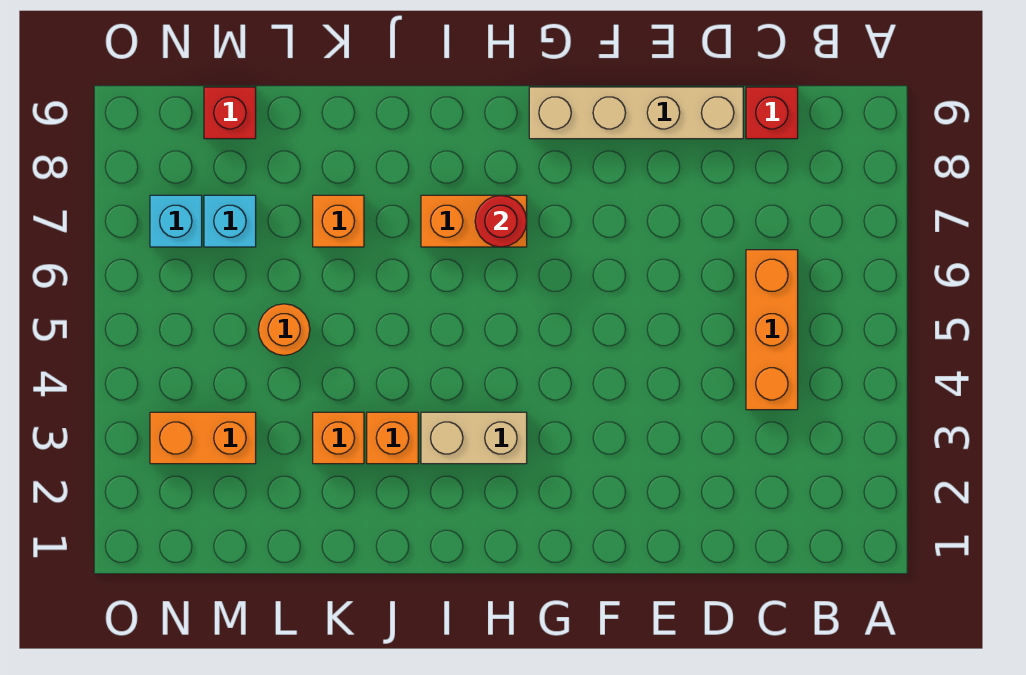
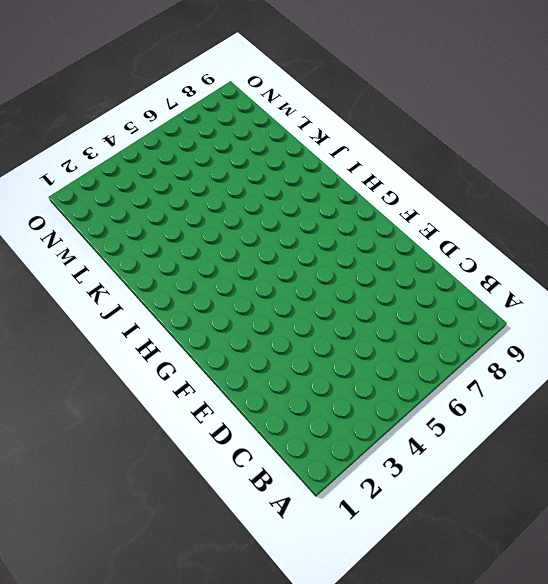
none -> orange 1x3 brick [746,250,798,410]
none -> red 1x1 brick [746,87,798,139]
none -> tan 1x4 brick [529,87,743,139]

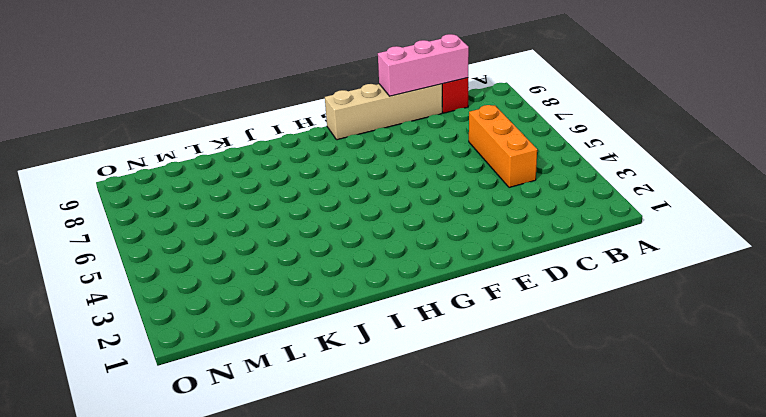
pink 1x3 brick [378,34,469,96] -> none
none -> tan 1x2 brick [421,412,527,464]
none -> orange 1x2 brick [421,195,527,247]
none -> orange 1x1 brick [367,412,418,464]

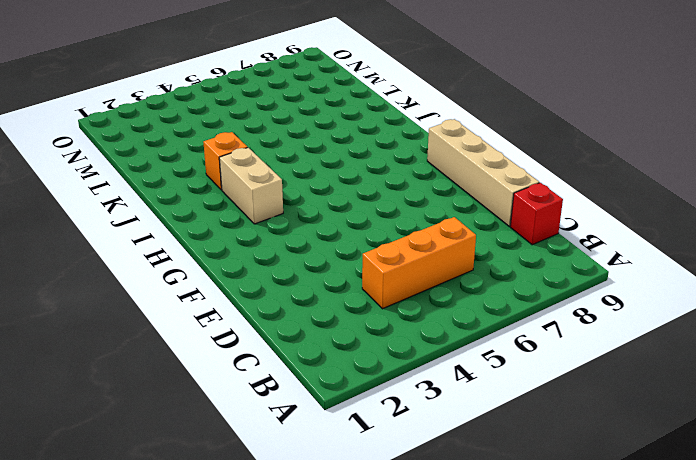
none -> orange 1x2 brick [421,195,527,247]
none -> orange 1x1 brick [313,412,364,464]
none -> orange 1x1 brick [313,195,364,247]

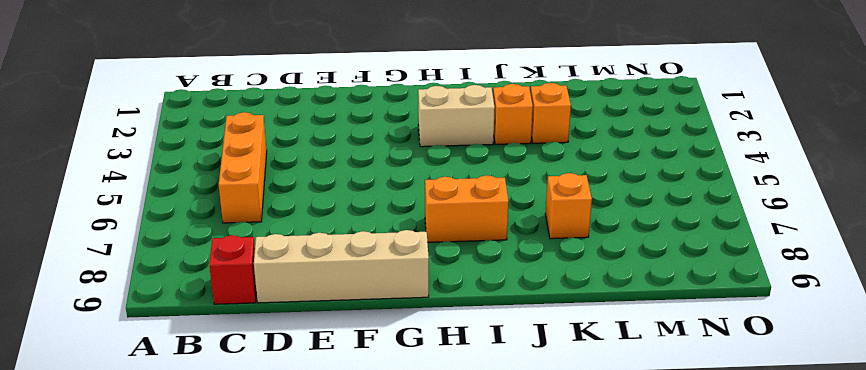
none -> orange 1x1 round brick [258,304,310,355]
none -> orange 1x2 brick [150,412,256,464]
none -> cyan 1x1 brick [204,195,256,247]

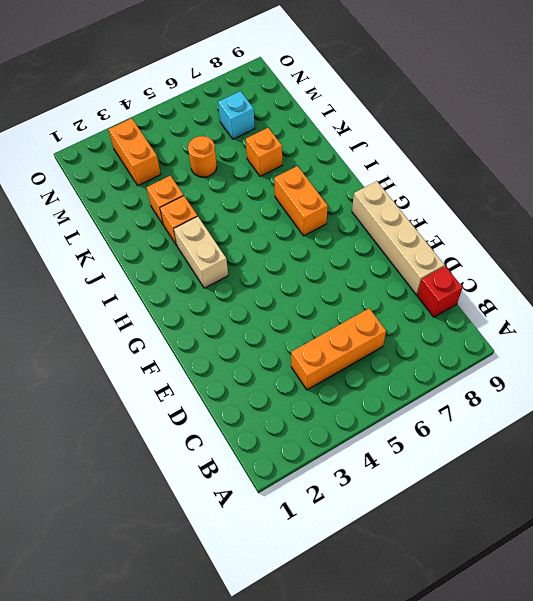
none -> red 1x1 brick [204,87,256,139]
none -> cyan 1x1 brick [150,195,202,247]
none -> red 1x1 round brick [475,195,527,247]

